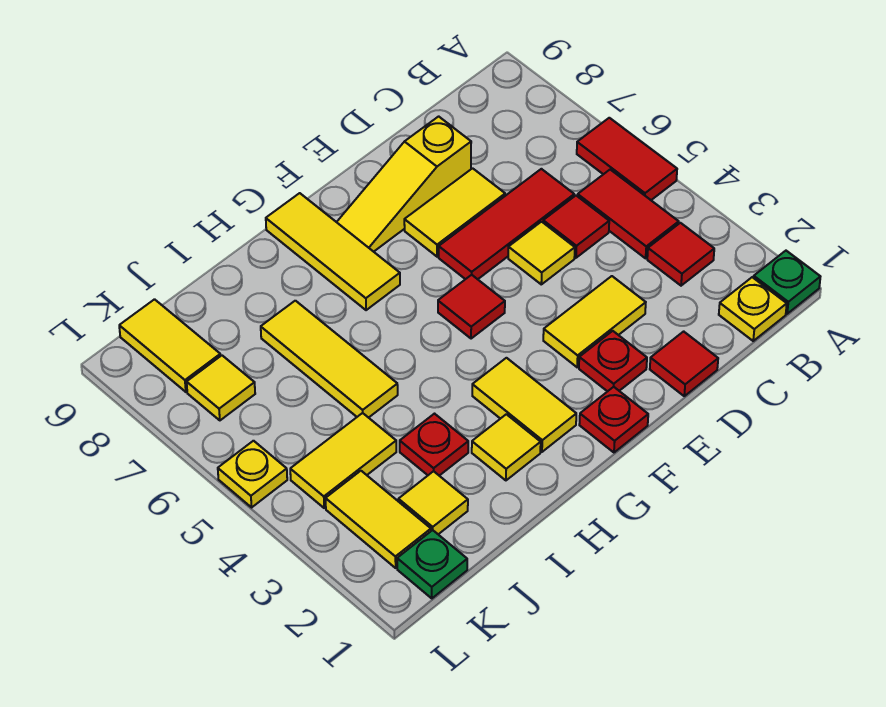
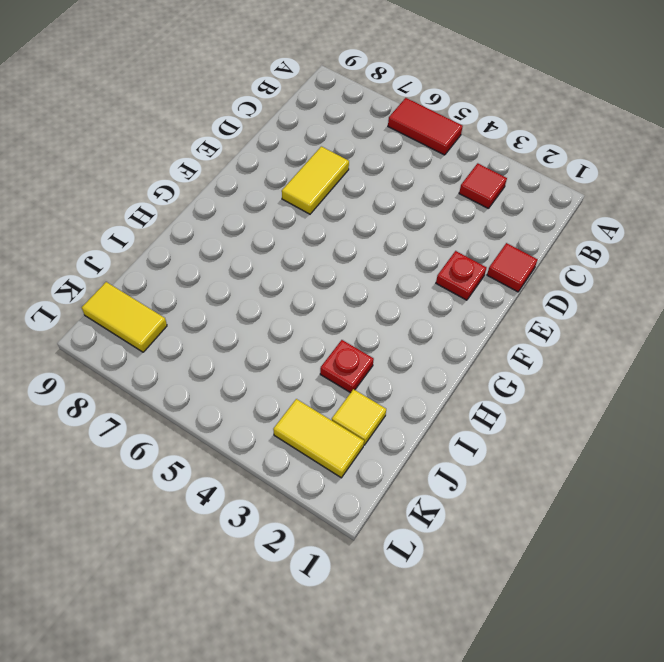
none -> green 1x1 plate [754,251,820,314]
none -> yellow 1x1 plate [719,277,787,341]
none -> red 1x2 tile [578,170,679,258]

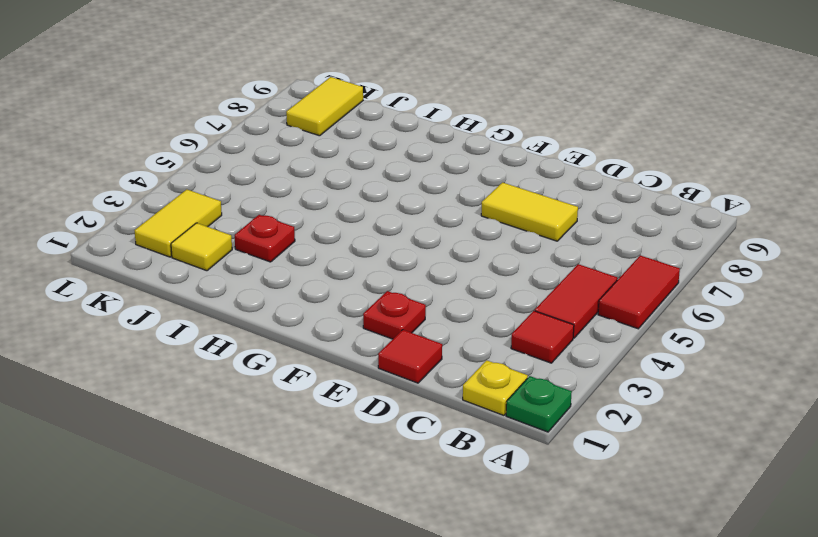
none -> red 1x1 tile [543,196,609,258]
none -> red 1x3 tile [439,169,574,279]
none -> yellow 1x2 tile [543,276,646,367]

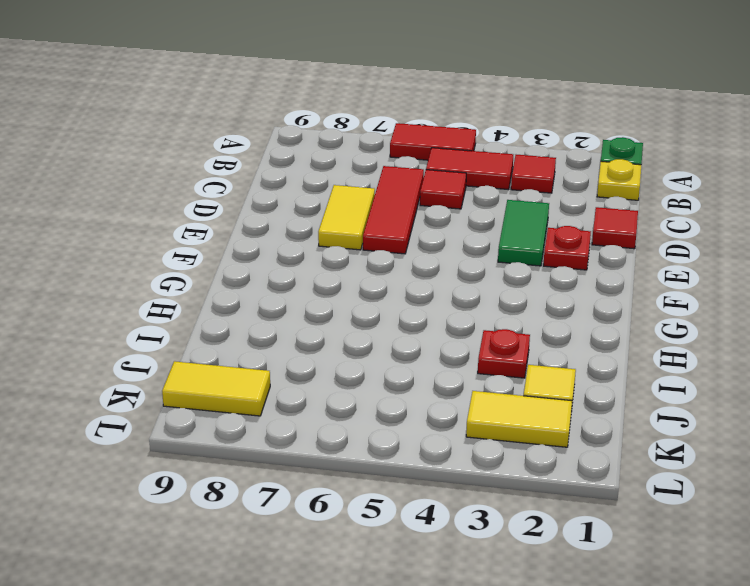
green 1x2 tile [498,200,549,266] -> yellow 1x2 tile [543,276,646,367]
none -> yellow 1x1 tile [508,222,575,284]
none -> yellow 1x3 slope [337,116,471,252]
none -> red 1x1 plate [579,387,648,452]

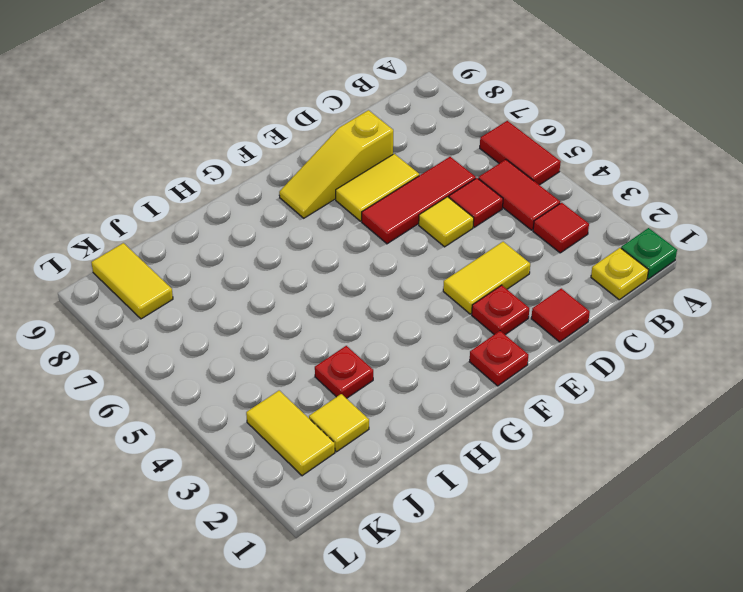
none -> red 1x1 tile [438,275,505,339]
none -> yellow 1x2 tile [472,358,576,452]
none -> yellow 1x3 tile [266,193,400,310]

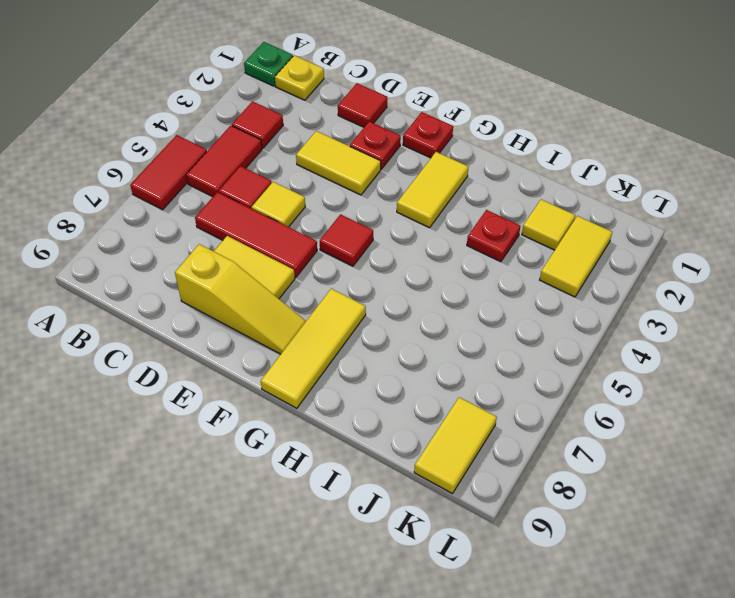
none -> yellow 1x1 tile [472,414,541,480]
none -> yellow 1x3 tile [261,301,398,418]
none -> yellow 1x2 tile [290,413,396,508]

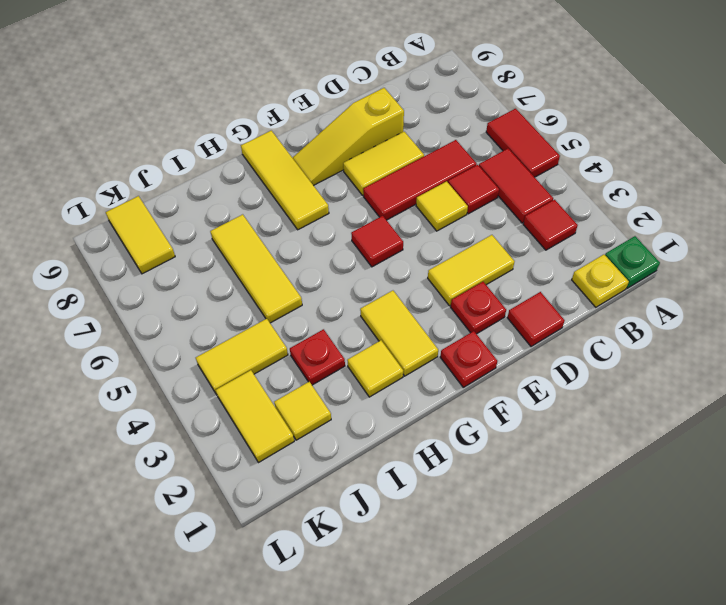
none -> green 1x1 plate [397,530,467,598]
none -> yellow 1x1 tile [187,356,255,420]
none -> yellow 1x1 plate [218,441,287,507]

